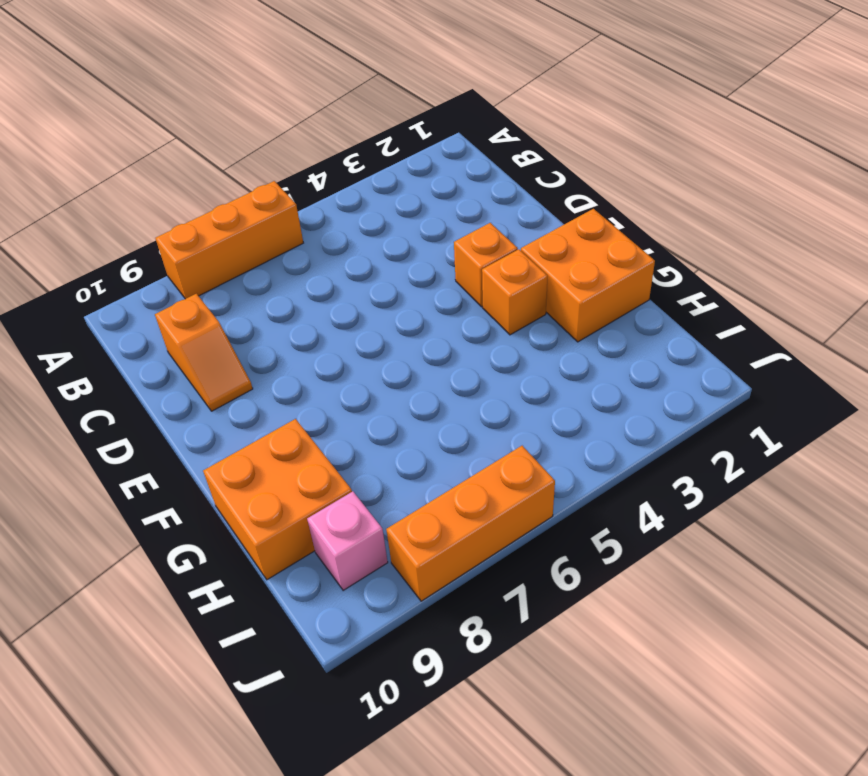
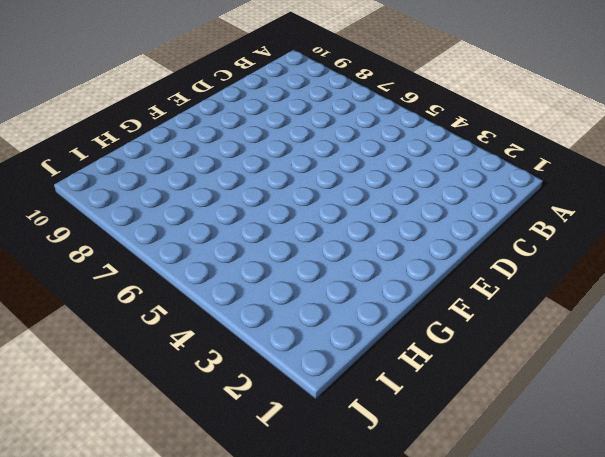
none -> orange 1x3 brick [156,181,303,299]
none -> orange 1x2 slope [155,294,253,411]

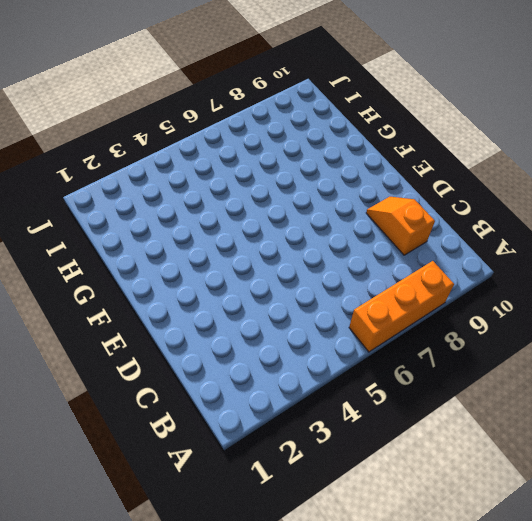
none -> orange 1x1 brick [454,223,518,307]
none -> orange 2x2 brick [521,209,655,342]

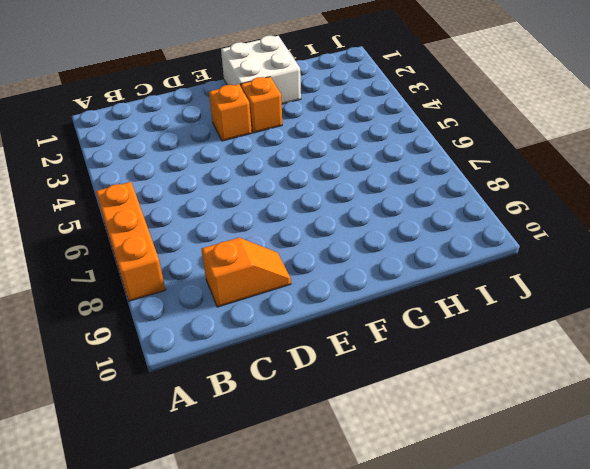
white 2x2 brick [221,36,301,104] -> orange 2x2 brick [521,209,655,342]
none -> orange 2x2 brick [203,419,352,580]
none -> pink 1x1 brick [307,491,388,591]

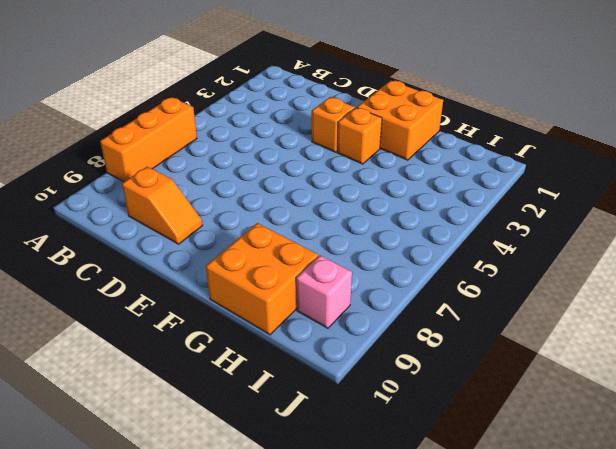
none -> orange 1x3 brick [386,446,555,601]

